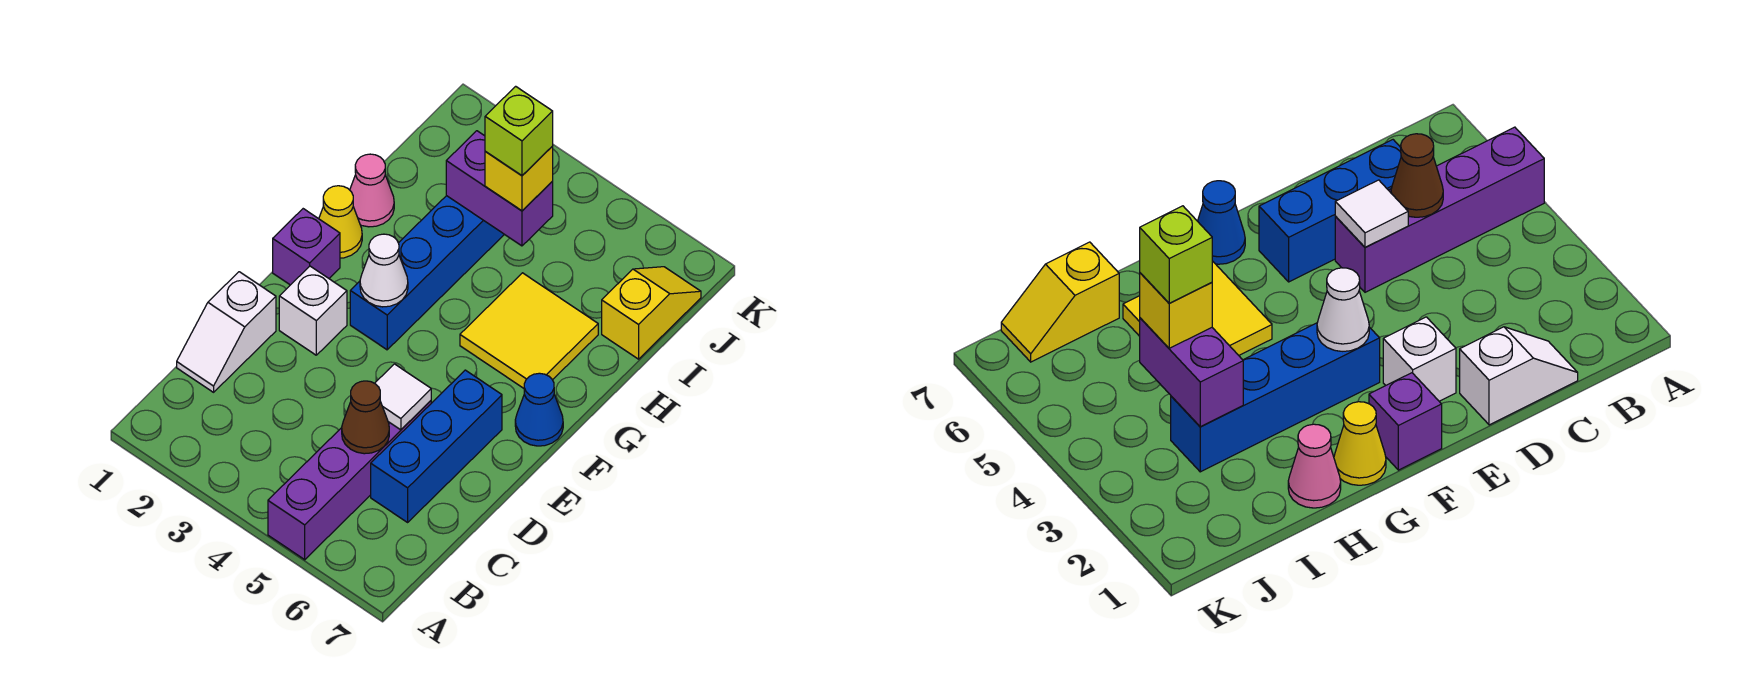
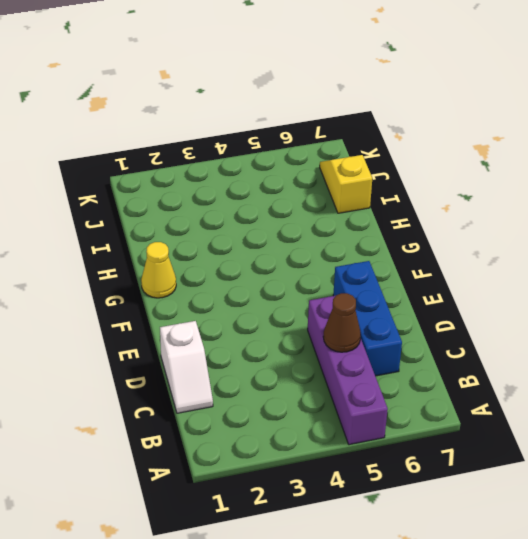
none -> white 1x1 brick [279,266,347,355]
none -> purple 1x1 brick [273,209,340,285]
none -> blue 1x4 brick [350,196,504,350]

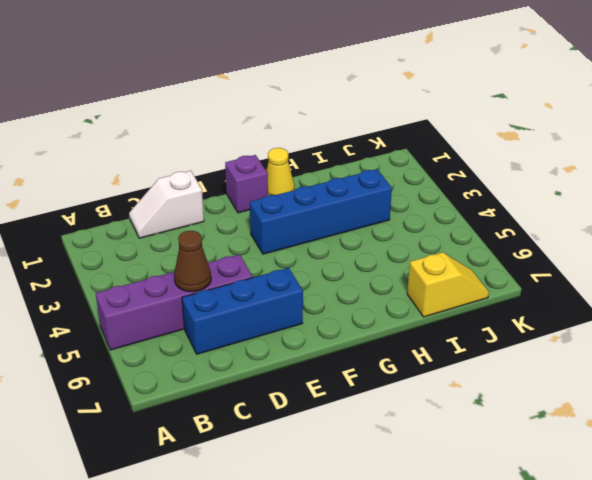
none -> white 1x1 brick [279,266,347,355]
none -> blue 1x1 cone [515,373,563,446]
none -> yellow 2x2 tile [460,273,598,388]

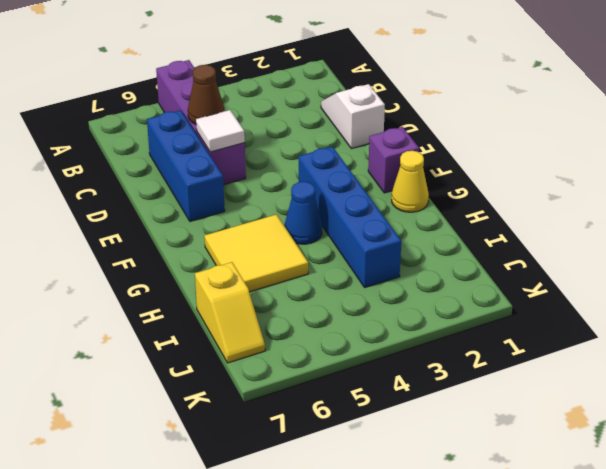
blue 1x1 cone [285,182,322,244] -> blue 1x1 cone moved to [515,373,563,446]
none -> white 1x1 brick [279,266,347,355]
none -> pink 1x1 cone [350,154,394,227]
none -> white 1x1 cone [360,234,408,307]

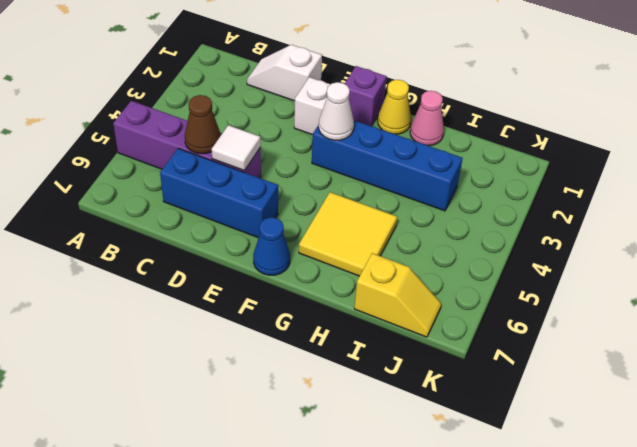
none -> purple 1x2 brick [446,131,553,246]
none -> yellow 1x1 brick [485,146,553,211]
none -> lime 1x1 brick [485,86,553,176]

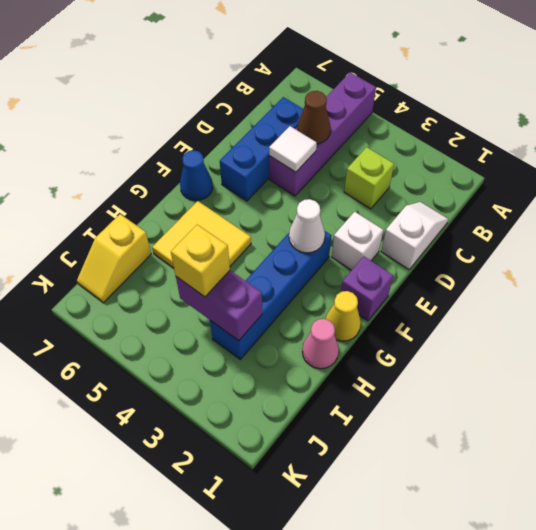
lime 1x1 brick [344,147,394,209] -> lime 1x1 brick moved to [485,86,553,176]

